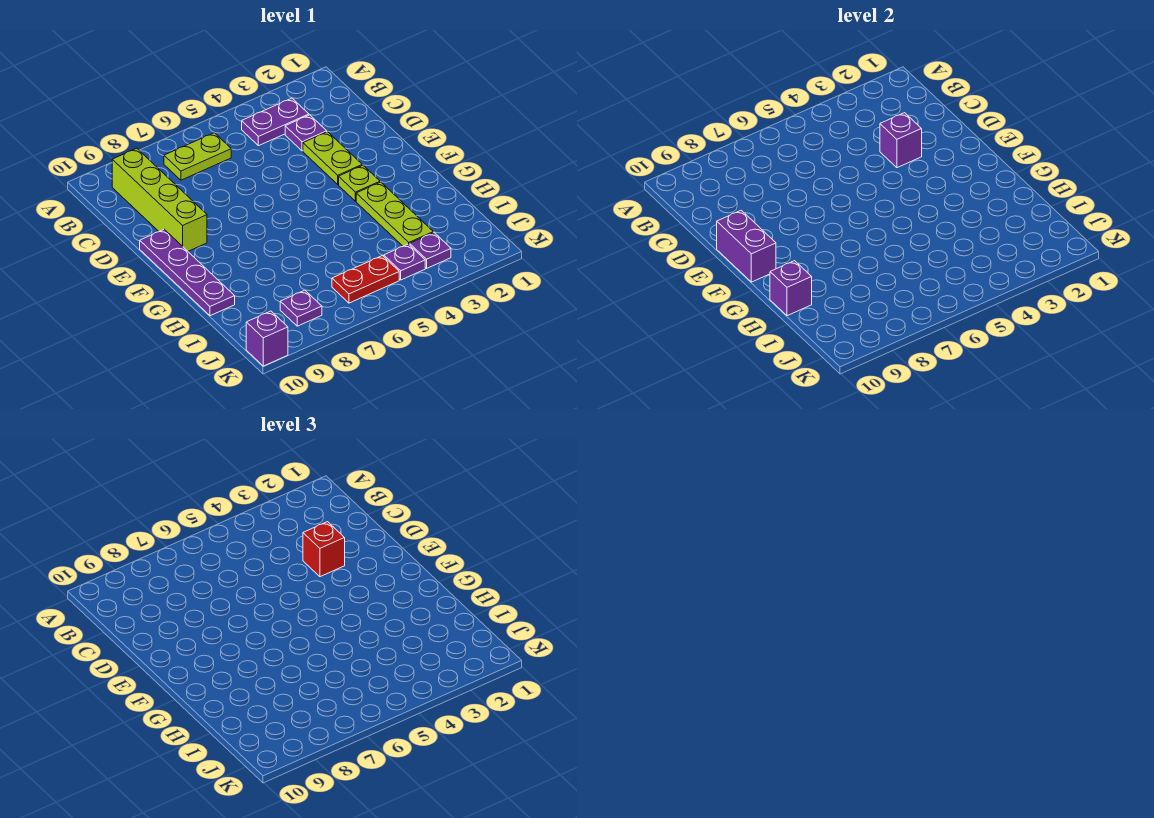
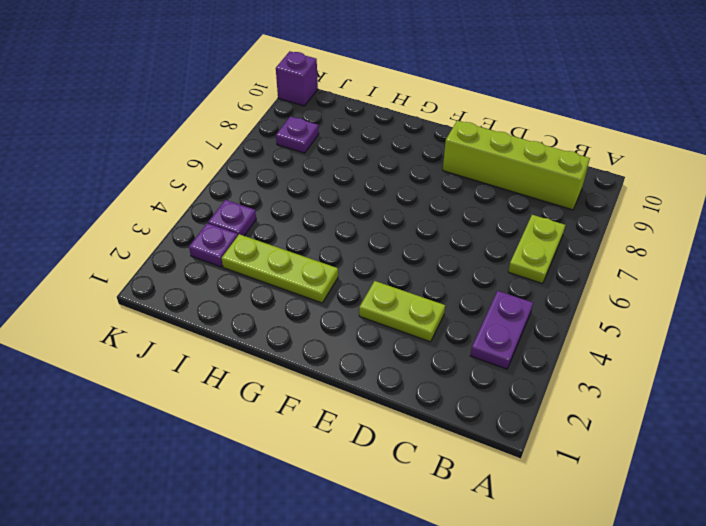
none -> purple 1x1 plate [285,115,327,151]
none -> purple 1x4 plate [140,229,235,316]
none -> lime 1x1 plate [339,165,380,201]

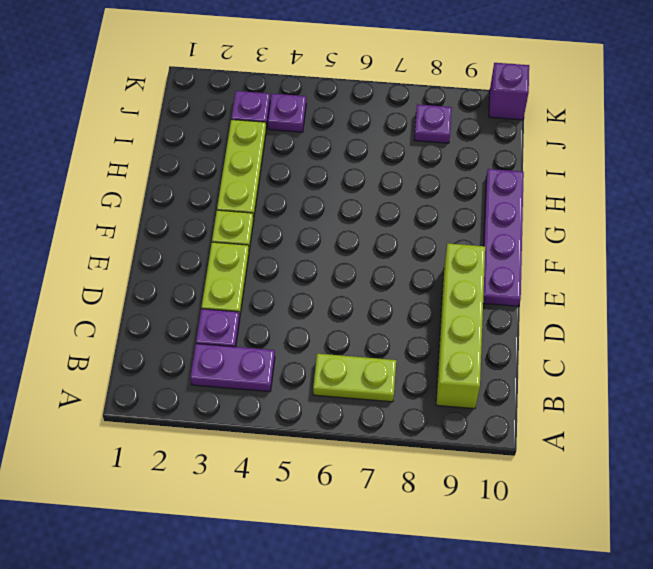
none -> red 1x2 plate [332,256,399,303]
none -> purple 1x1 brick [880,113,922,168]
none -> purple 1x2 brick [717,210,776,282]

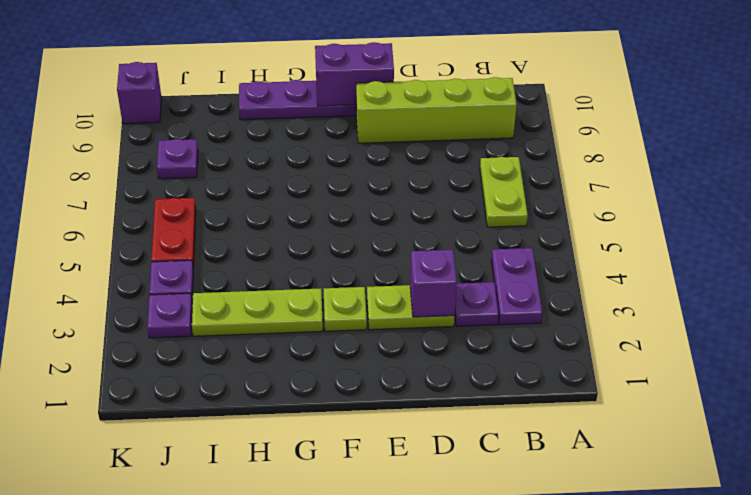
none -> purple 1x1 brick [770,261,812,316]
none -> red 1x1 brick [303,522,345,577]

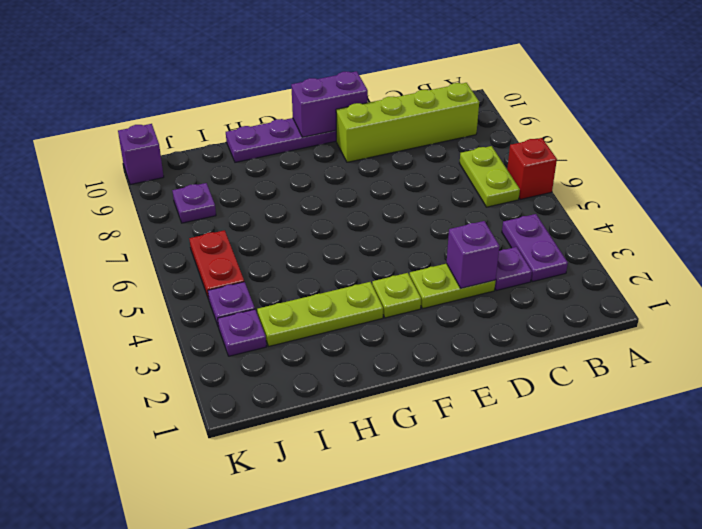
red 1x1 brick [507,138,557,199] -> red 1x1 brick moved to [303,522,345,577]
none -> purple 1x1 brick [770,261,812,316]

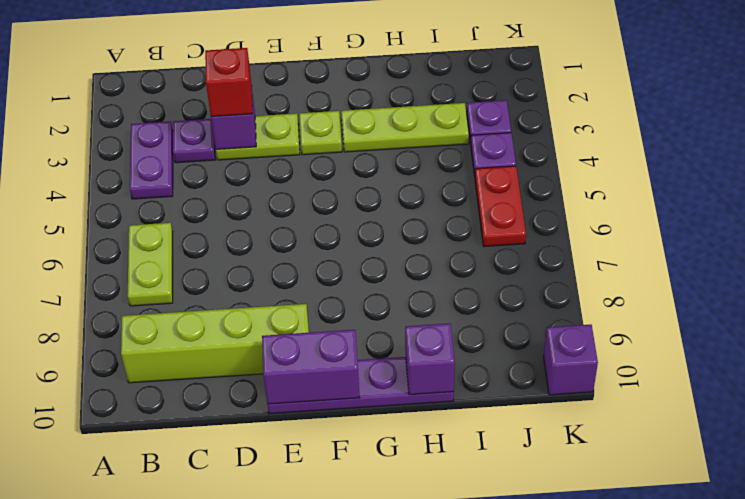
none -> purple 1x1 plate [280,290,322,326]

